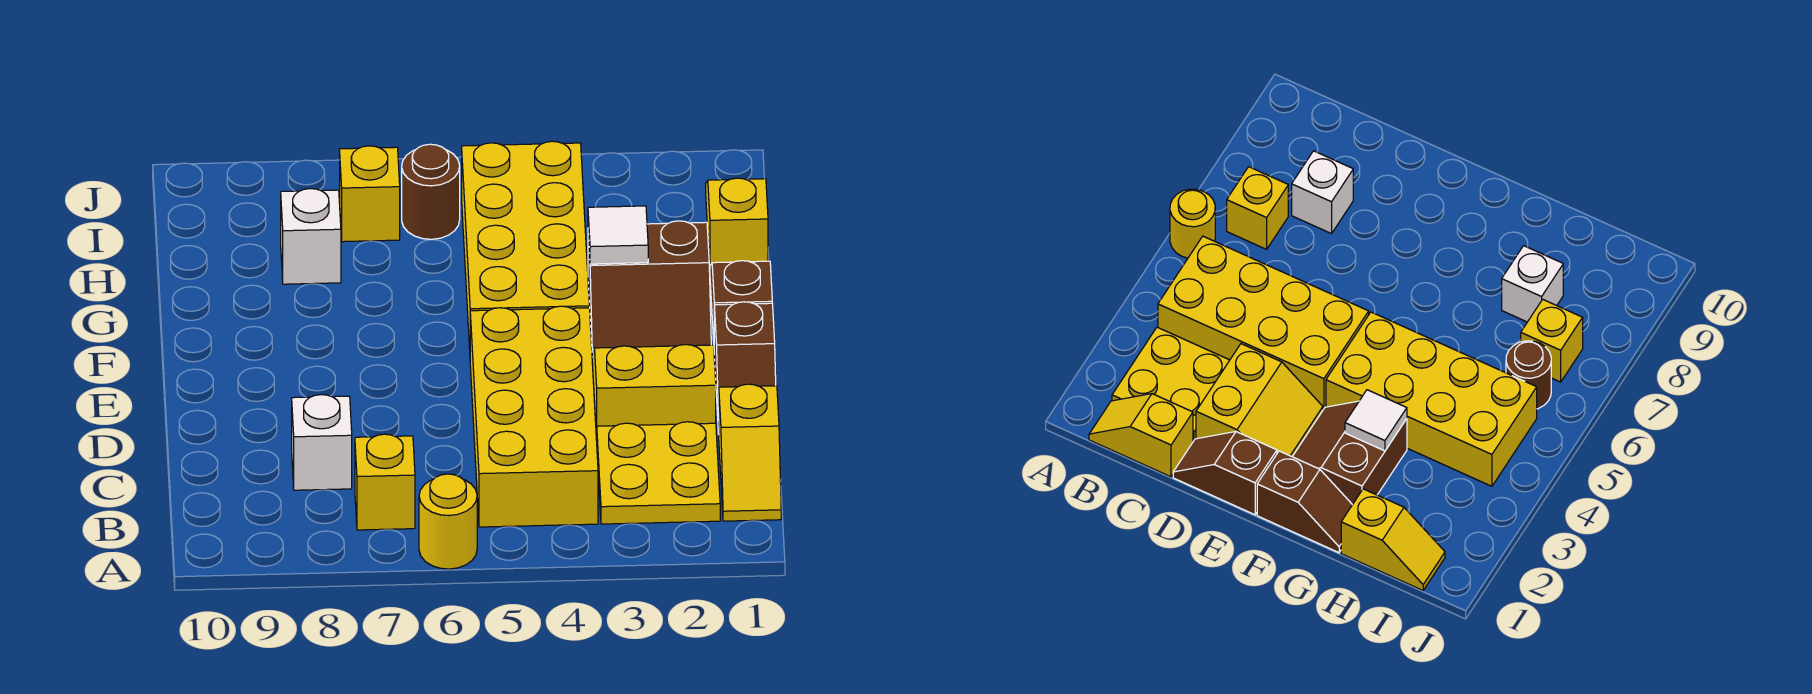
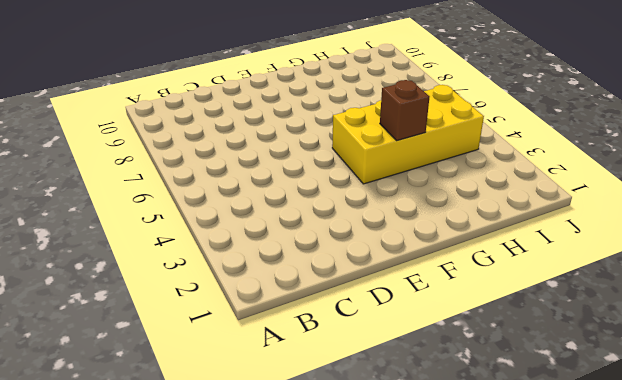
brown 1x1 brick [380,80,429,141] -> none
none -> yellow 1x1 round brick [419,474,477,569]
none -> yellow 1x2 slope [719,384,781,521]
none -> yellow 2x2 plate [596,422,720,524]

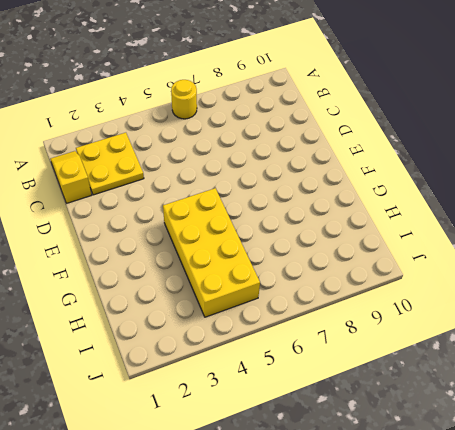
none -> yellow 2x4 brick [470,306,598,527]
none -> yellow 1x1 brick [355,434,415,530]
none -> white 1x1 brick [292,395,352,490]

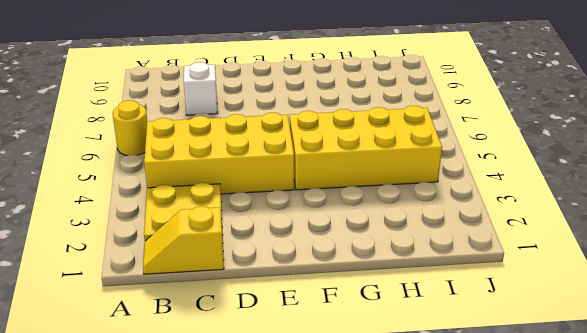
none -> yellow 1x1 brick [355,434,415,530]
none -> brown 1x2 slope [714,302,776,434]
none -> yellow 2x2 slope [592,345,716,438]

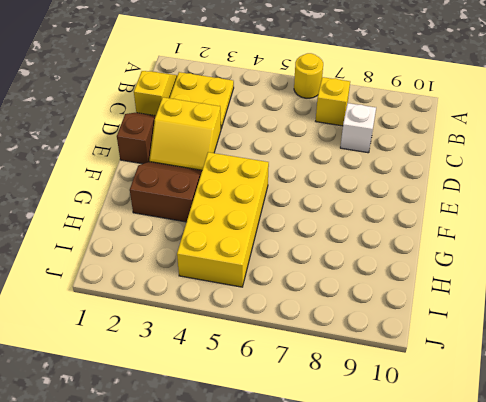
none -> yellow 2x4 brick [470,306,598,527]
none -> brown 1x2 slope [710,261,772,341]
none -> yellow 1x2 slope [706,178,768,266]

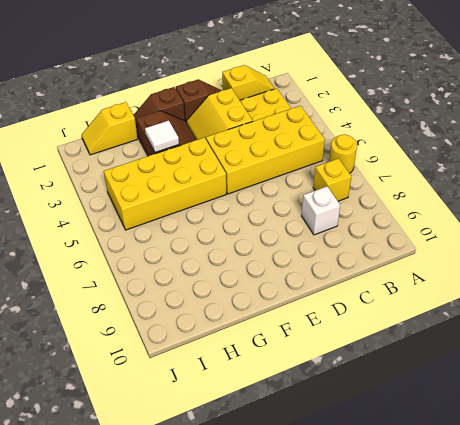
none -> white 1x1 brick [281,189,341,284]
none -> brown 1x1 round brick [402,144,460,239]
none -> yellow 1x1 brick [340,146,400,242]

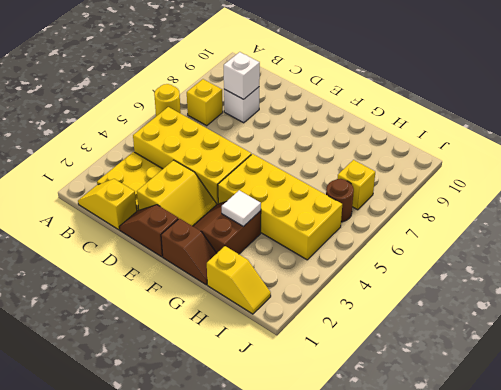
white 1x1 brick [224,52,260,99] -> white 1x1 brick moved to [281,189,341,284]

